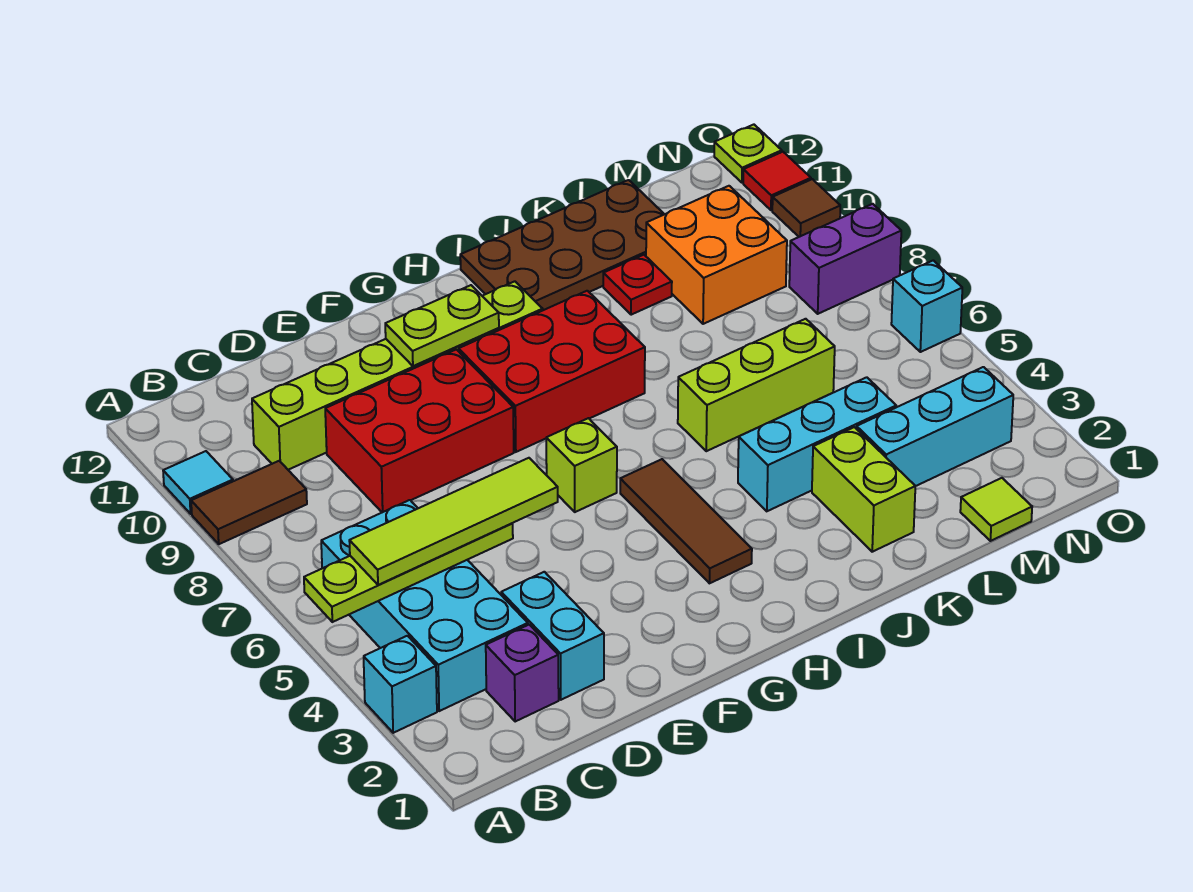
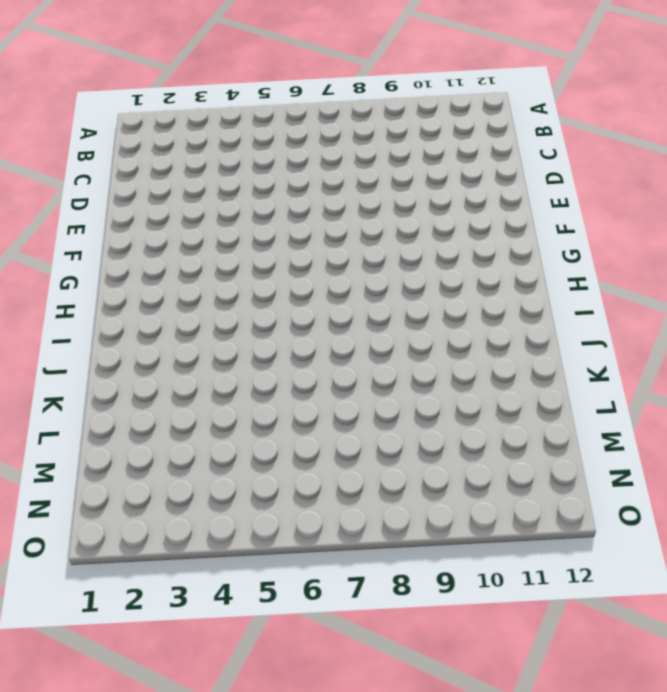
none -> cyan 1x1 brick [364,636,437,733]
none -> brown 1x2 tile [191,461,307,544]
none -> cyan 1x1 tile [163,451,233,514]

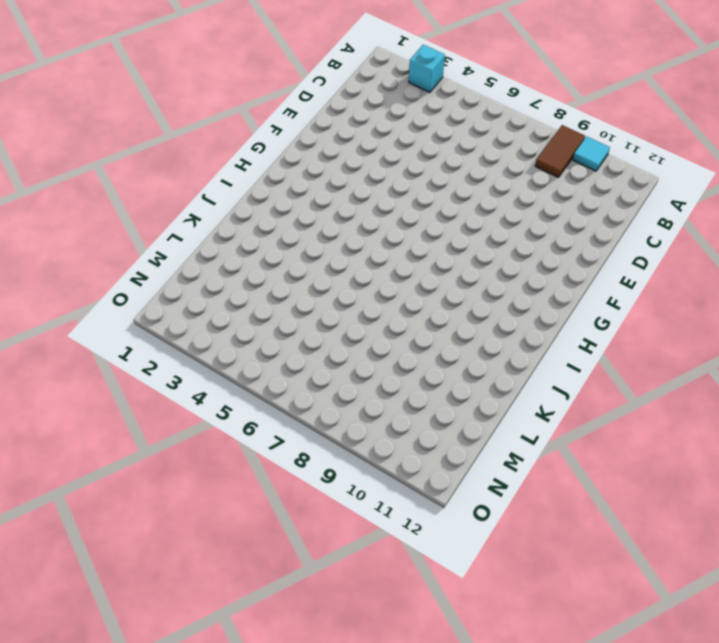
none -> cyan 2x4 brick [321,500,528,711]
none -> purple 1x1 brick [486,625,559,722]
none -> lime 1x6 brick [252,281,543,470]

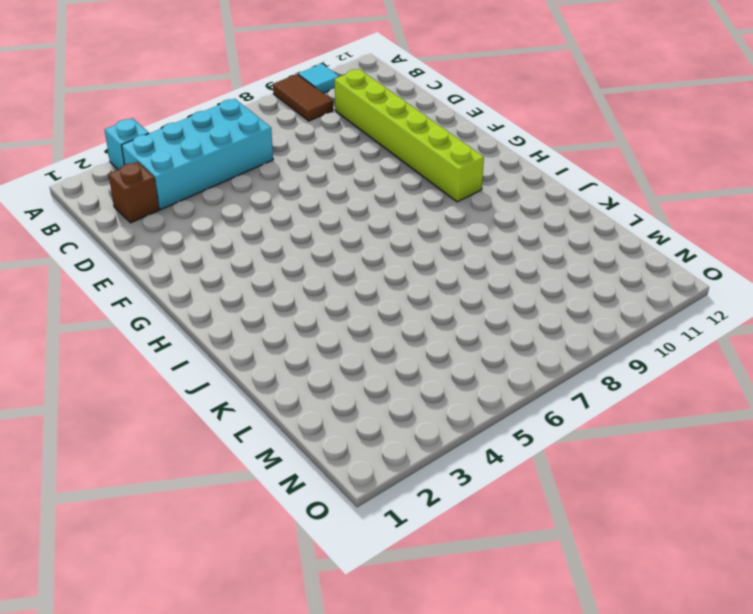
brown 1x1 brick [108,162,159,223] -> purple 1x1 brick [486,625,559,722]
none -> cyan 1x2 brick [501,572,604,700]
none -> red 2x3 brick [325,349,514,512]
none -> lime 1x1 brick [546,418,617,512]

